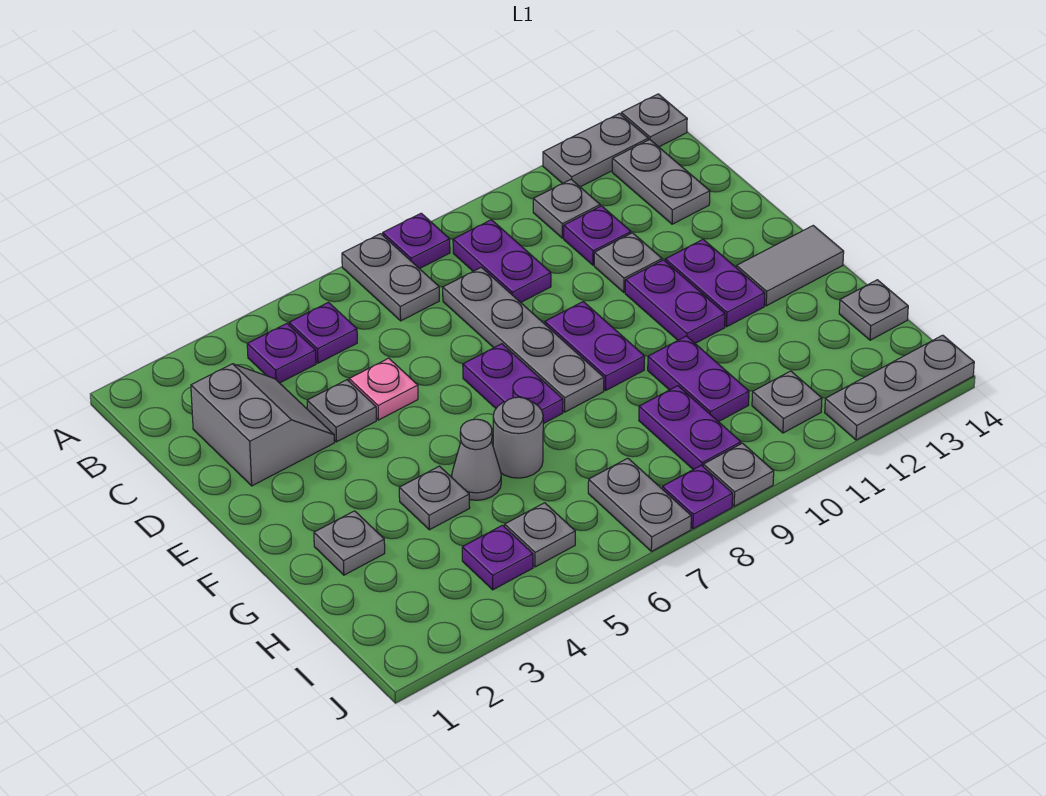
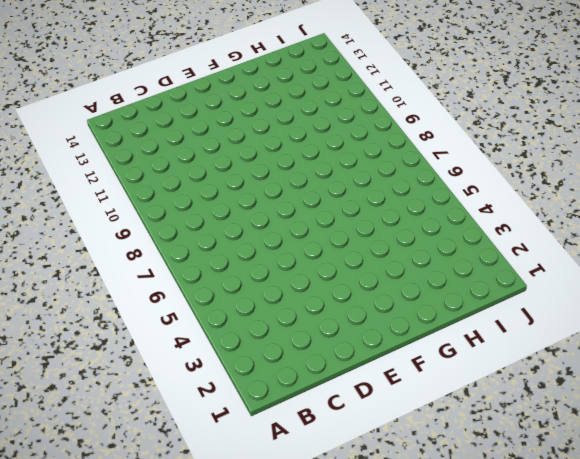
none -> grey 1x2 plate [342,234,439,321]
none -> purple 1x1 plate [383,213,450,269]
none -> grey 1x2 plate [543,113,648,187]
none -> grey 1x1 plate [621,94,687,147]

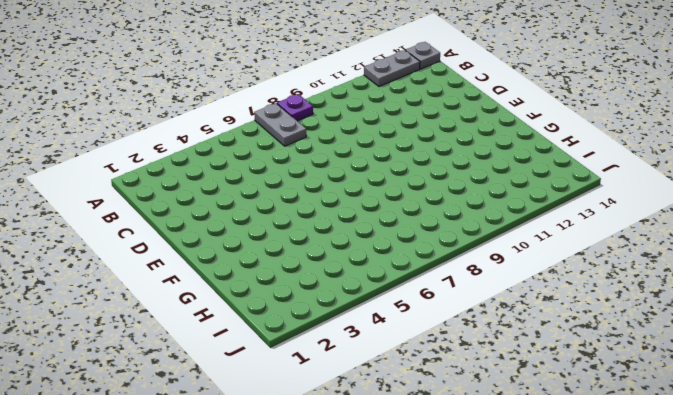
none -> purple 1x1 plate [247,324,316,383]
none -> purple 1x1 plate [289,302,357,363]
none -> purple 1x2 plate [453,220,551,302]
none -> grey 1x1 plate [533,179,600,238]

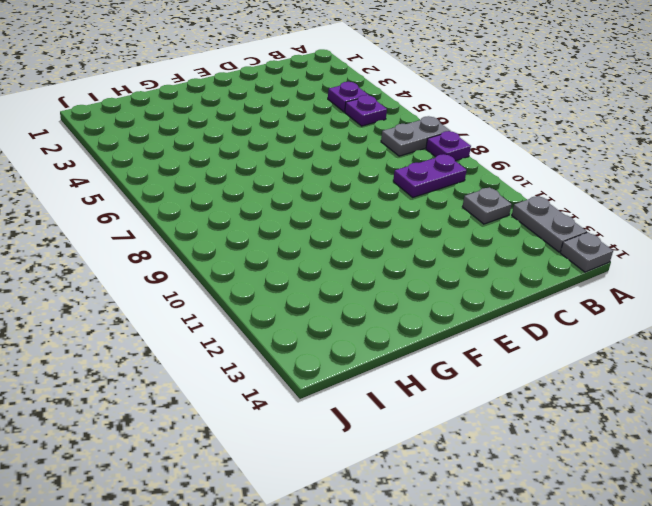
none -> grey 1x2 plate [612,140,710,224]
none -> grey 2x2 slope [191,364,335,486]
none -> grey 1x4 plate [443,267,604,412]
none -> purple 1x1 plate [564,206,631,265]

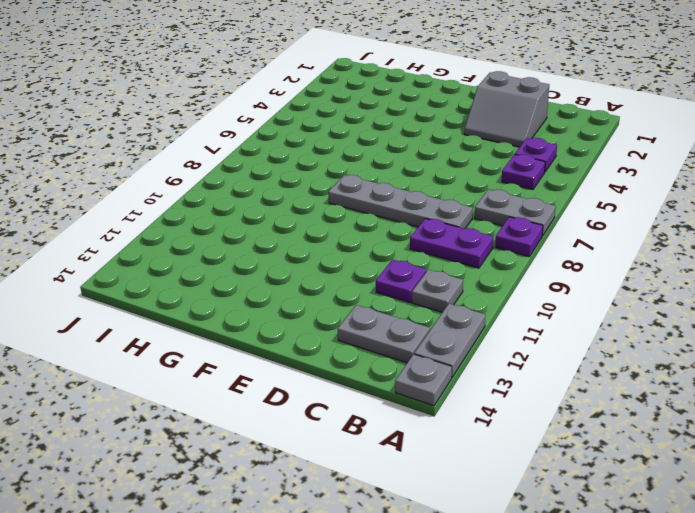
none -> grey 1x1 plate [307,380,376,442]
none -> pink 1x1 plate [349,358,418,420]
none -> grey 1x1 plate [594,233,662,292]
none -> purple 1x2 plate [463,344,563,424]

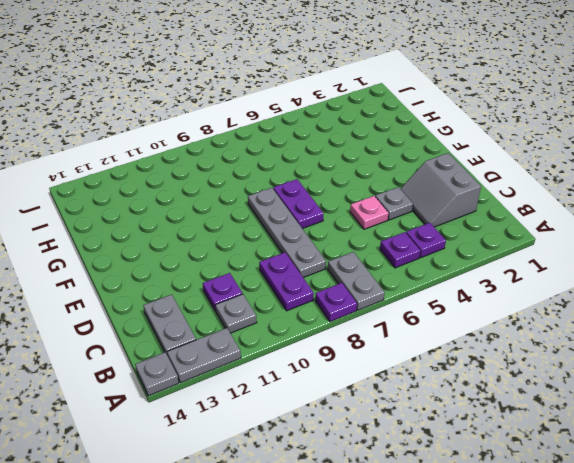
none -> grey 1x1 plate [594,233,662,292]
none -> purple 1x2 plate [545,302,645,390]
none -> purple 1x2 plate [625,260,725,343]
none -> purple 1x2 plate [665,239,765,327]

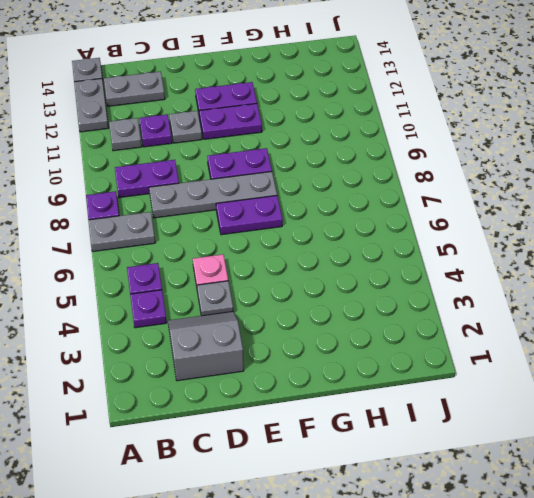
none -> grey 1x2 tile [736,226,844,306]
none -> grey 1x1 plate [314,511,385,575]
none -> grey 1x1 plate [399,466,470,530]
none -> grey 1x1 cone [452,419,501,500]

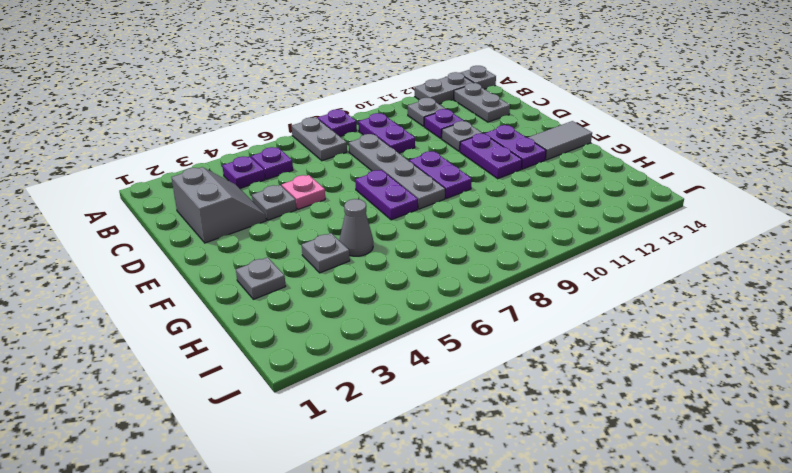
none -> grey 1x1 round brick [493,397,543,478]
none -> purple 1x2 plate [648,336,749,422]
none -> purple 1x2 plate [639,386,741,470]
none -> grey 1x1 plate [839,280,908,340]

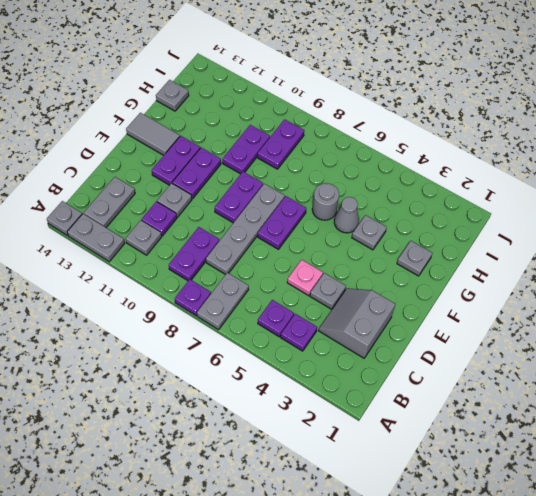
none -> purple 1x1 plate [462,525,533,590]
none -> grey 1x1 plate [505,503,575,567]
none -> grey 1x2 plate [588,458,691,551]
none -> grey 1x1 plate [752,371,822,433]

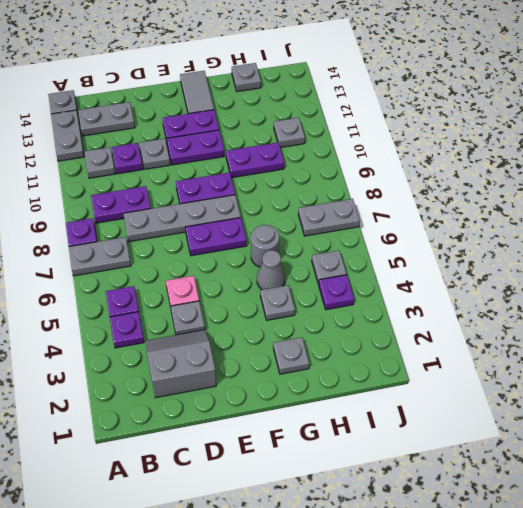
none -> purple 1x2 plate [639,386,741,470]
none -> purple 1x1 plate [662,465,733,529]
none -> grey 1x1 plate [703,443,774,506]
none -> grey 1x3 plate [825,335,974,440]

